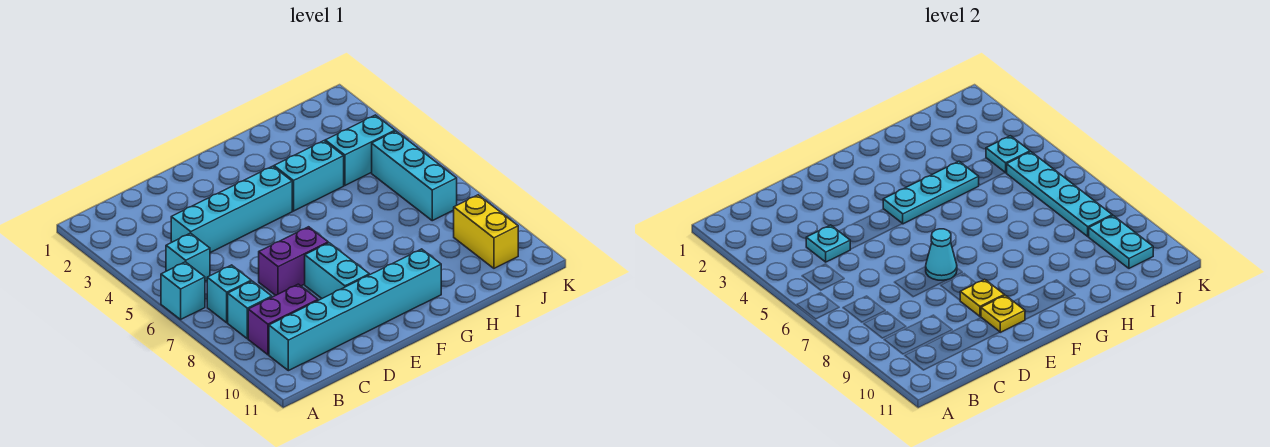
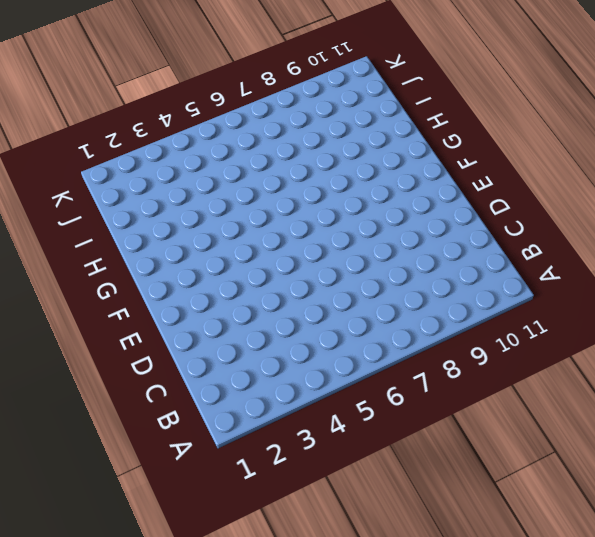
none -> cyan 1x1 brick [161,262,205,320]
none -> cyan 1x1 brick [166,233,210,281]
none -> cyan 1x1 brick [207,265,251,323]

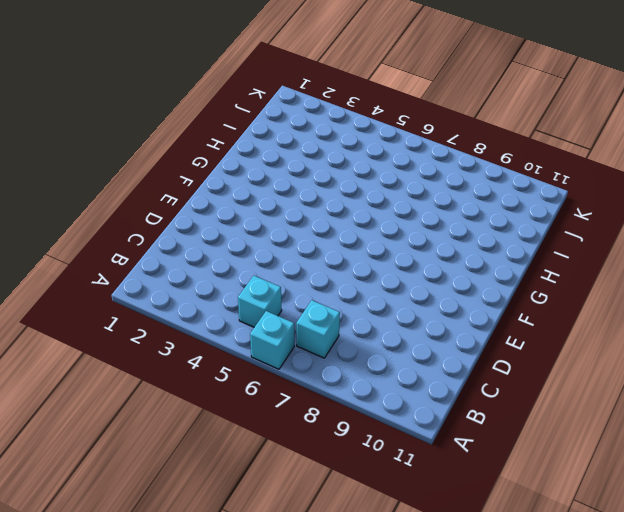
none -> cyan 1x1 brick [228,281,272,339]
none -> purple 1x2 brick [248,284,318,355]
none -> cyan 1x6 brick [269,249,441,371]

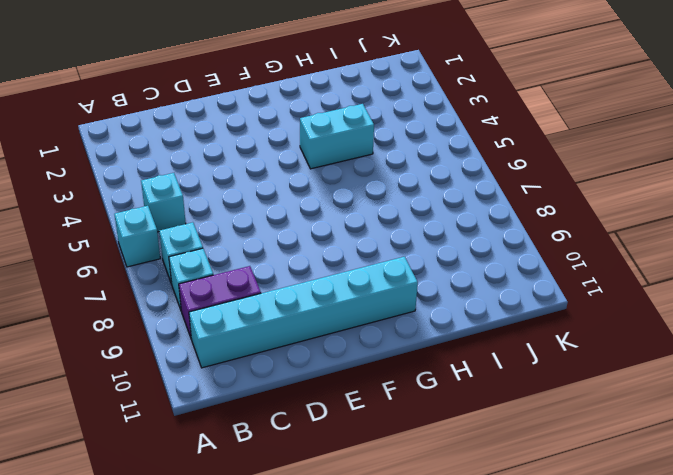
none -> cyan 1x4 brick [171,166,292,253]
none -> purple 1x2 brick [259,227,328,295]
none -> cyan 1x2 brick [305,243,369,298]

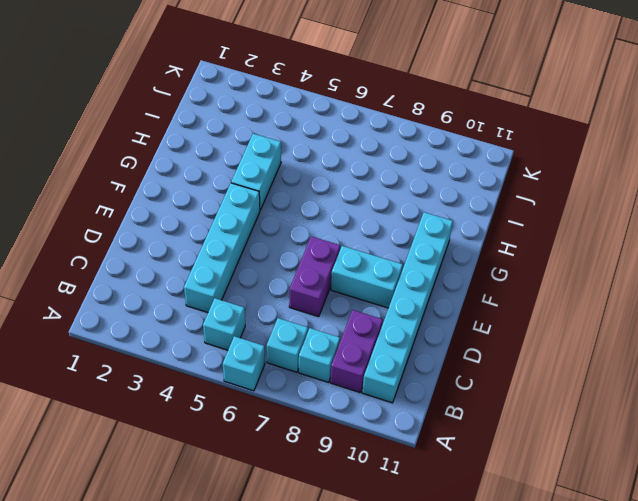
none -> cyan 1x2 brick [325,115,395,185]
none -> cyan 1x3 brick [372,131,457,221]
none -> yellow 1x2 brick [454,195,518,268]

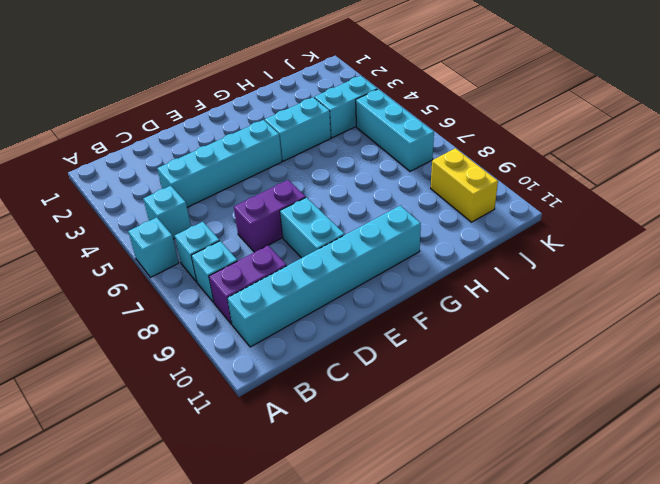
none -> cyan 1x1 plate [806,225,850,262]
none -> cyan 1x1 cone [926,229,957,280]
none -> yellow 1x1 plate [960,279,1004,316]

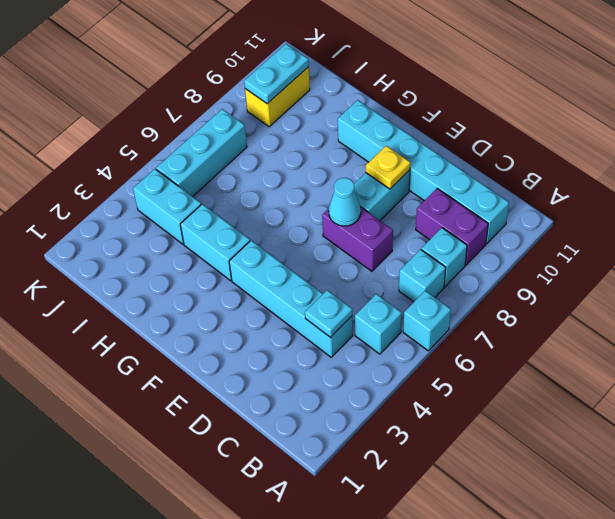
none -> yellow 1x1 plate [981,295,1025,332]
none -> cyan 1x3 plate [883,161,979,224]
none -> cyan 1x1 plate [986,136,1030,173]

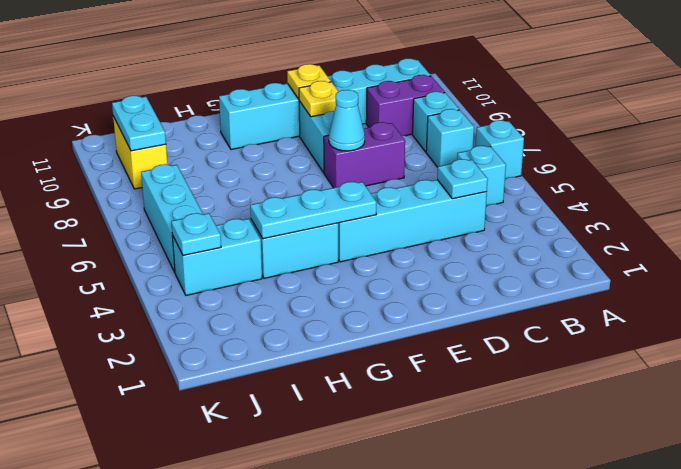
none -> cyan 1x4 plate [1007,152,1112,236]

